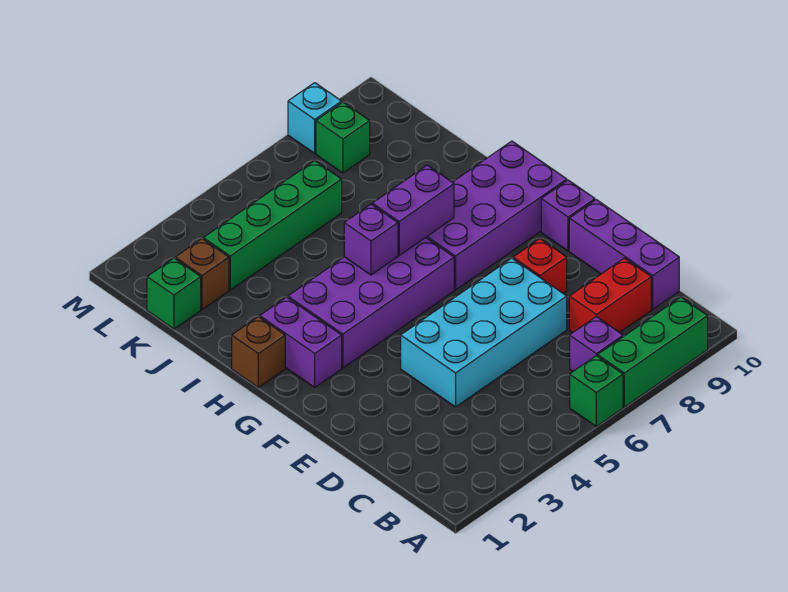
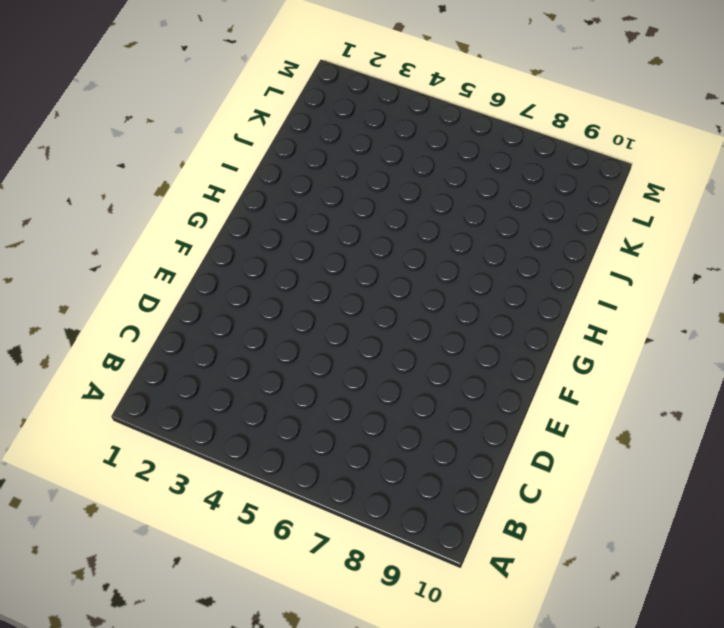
none -> green 1x1 brick [570,356,623,426]
none -> green 1x3 brick [598,297,708,407]
none -> purple 1x1 brick [570,317,623,371]

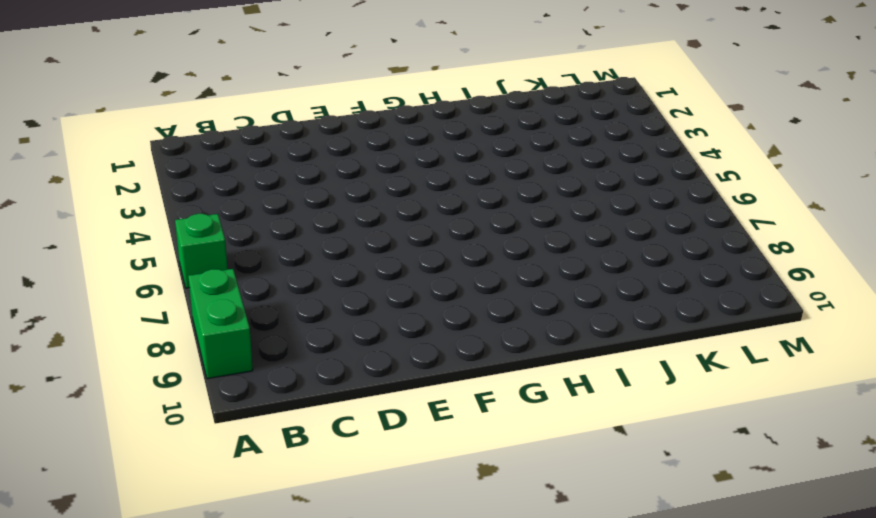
green 1x2 brick [188,269,253,379] -> green 1x3 brick [598,297,708,407]
none -> purple 1x1 brick [570,317,623,371]
none -> red 1x2 brick [569,258,651,333]
none -> purple 1x3 brick [569,200,679,309]

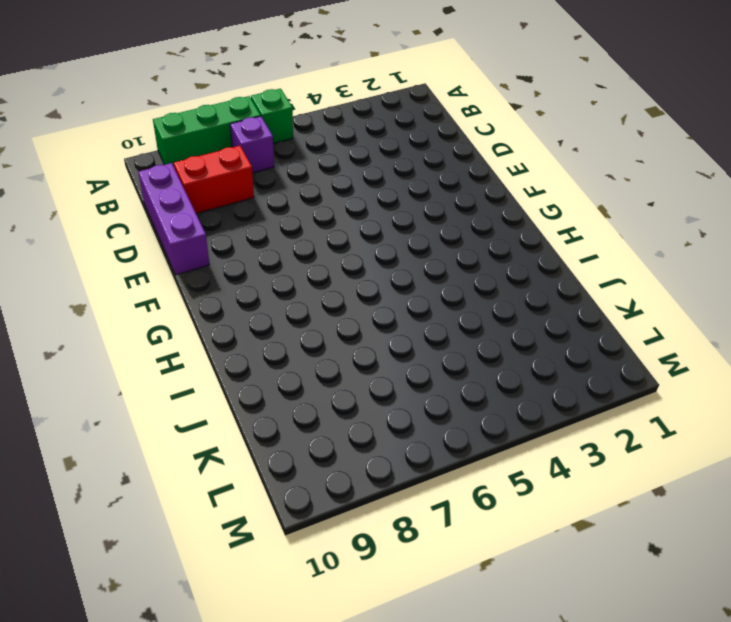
none -> cyan 2x4 brick [401,258,567,407]
none -> red 1x1 brick [513,239,567,294]
none -> purple 1x1 brick [541,180,595,251]

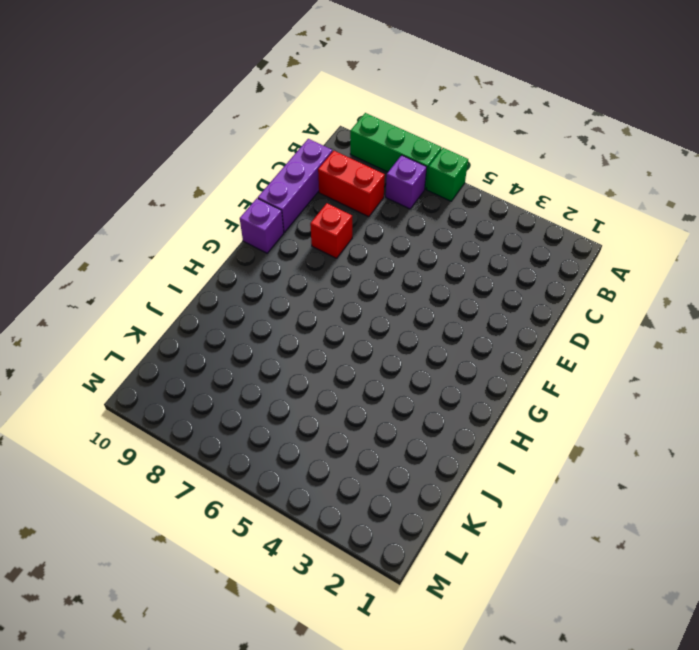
none -> cyan 2x4 brick [401,258,567,407]
none -> purple 1x2 brick [260,297,342,387]
none -> purple 2x4 brick [288,238,454,368]

